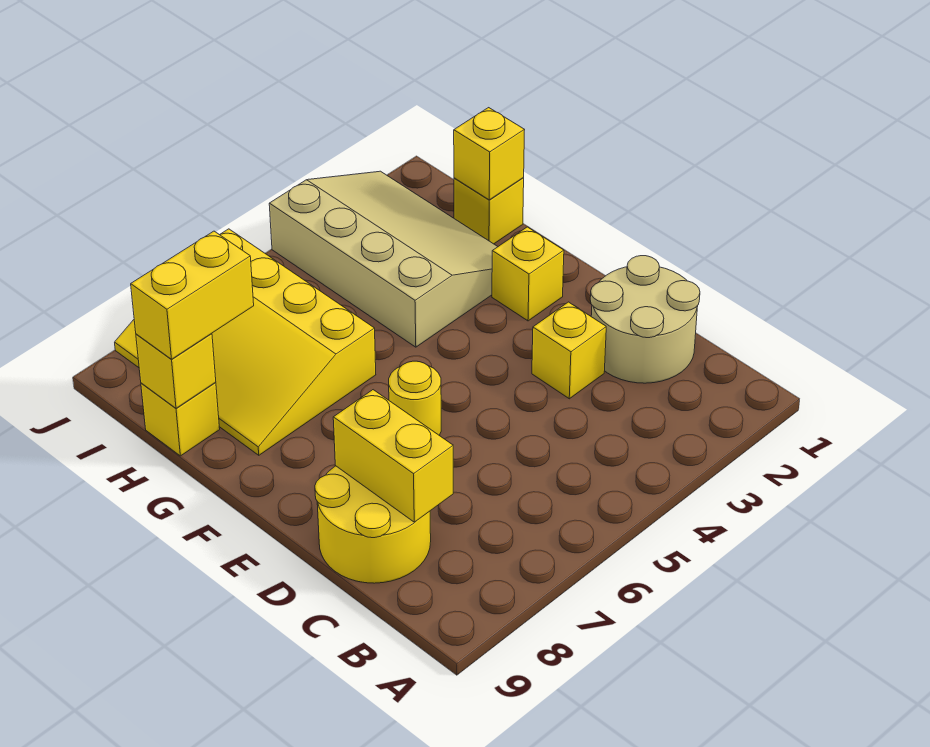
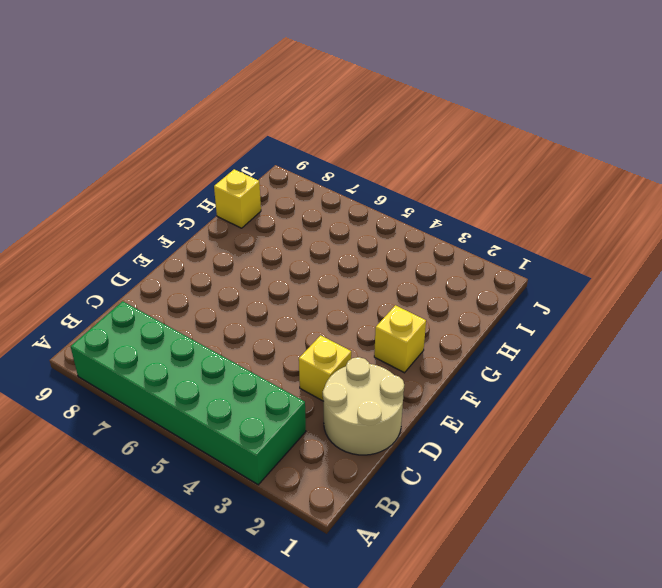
green 2x6 brick [71,301,306,485] -> none
none -> yellow 2x2 round brick [315,466,431,583]
none -> yellow 1x1 round brick [389,361,441,435]
none -> tan 3x4 slope [269,171,498,347]

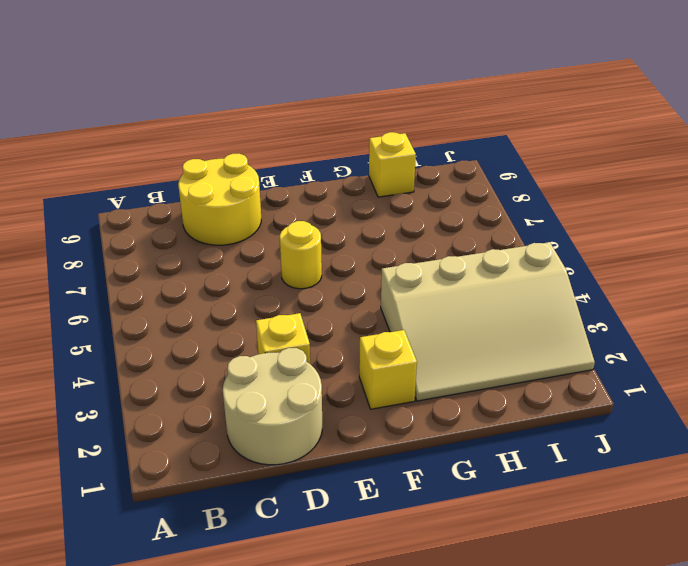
none -> yellow 3x4 slope [115,229,376,455]
none -> yellow 1x1 brick [454,178,524,244]
none -> yellow 1x2 brick [333,390,453,522]

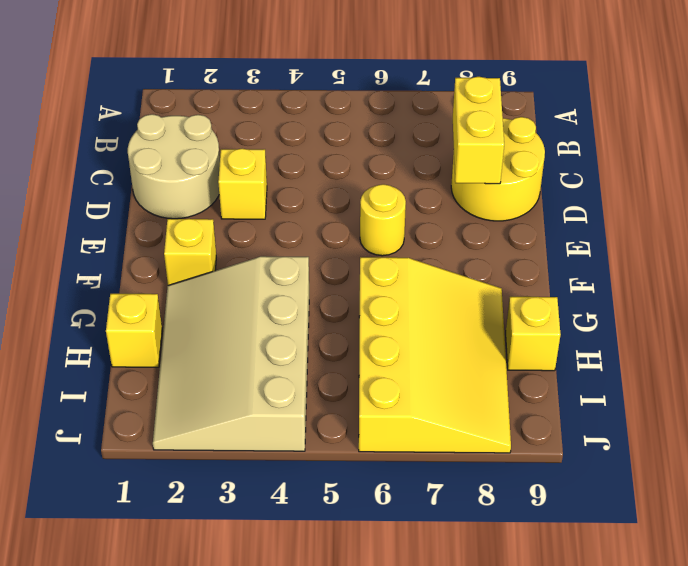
none -> yellow 1x1 brick [454,108,524,200]
none -> yellow 1x1 brick [136,333,216,408]
none -> yellow 1x2 brick [131,231,254,359]

